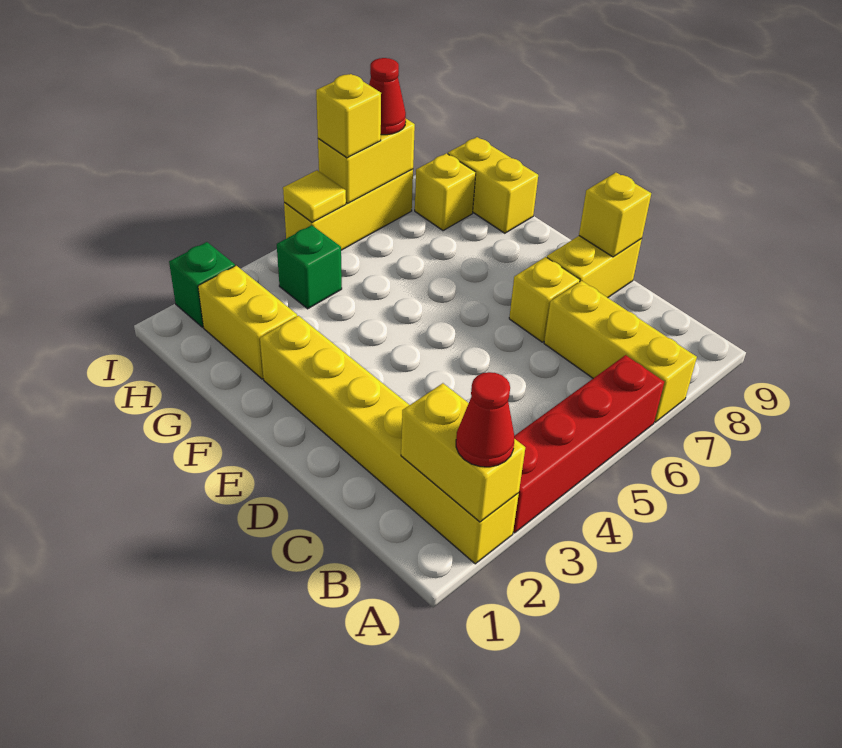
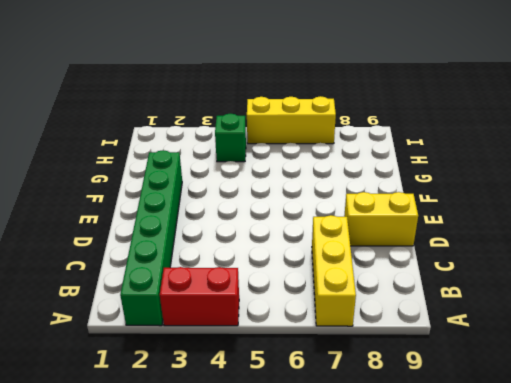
green 1x6 brick [120,150,182,326] -> yellow 1x6 brick [260,316,519,564]
red 1x2 brick [160,267,239,326] -> red 1x4 brick [513,355,664,533]
none -> yellow 1x1 brick [509,257,580,342]
none -> yellow 1x2 brick [198,266,297,379]
none -> yellow 1x2 brick [448,137,538,233]

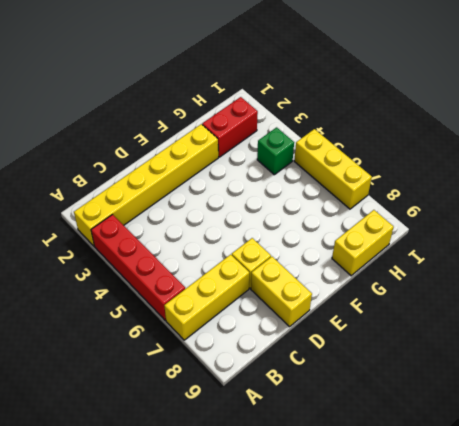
red 1x2 brick [202,97,258,157] -> yellow 1x2 brick [198,266,297,379]
none -> yellow 1x1 brick [415,153,476,231]
none -> green 1x1 brick [169,242,235,327]
none -> yellow 1x2 brick [401,383,525,522]

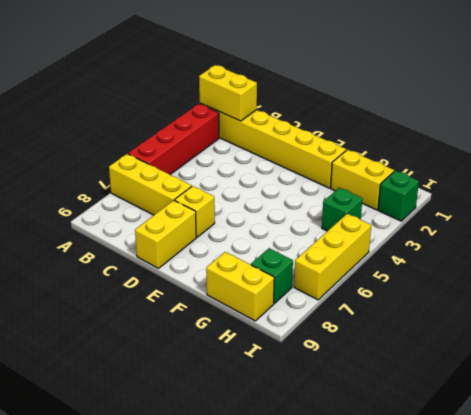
green 1x1 brick [251,248,293,303] -> yellow 1x1 brick [415,153,476,231]
none -> yellow 1x1 brick [579,173,651,257]
none -> yellow 1x1 tile [283,170,346,223]
none -> yellow 1x2 brick [318,119,415,203]

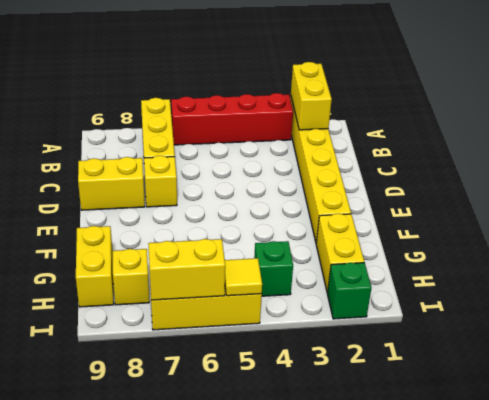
none -> yellow 1x1 brick [579,173,651,257]
none -> red 1x1 cone [456,372,514,467]
none -> yellow 1x1 brick [316,74,381,158]

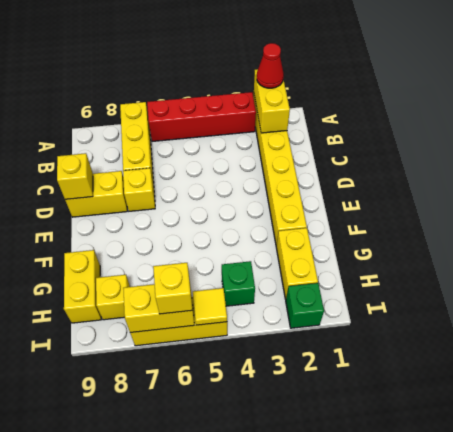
none -> red 1x1 cone [369,58,406,135]

